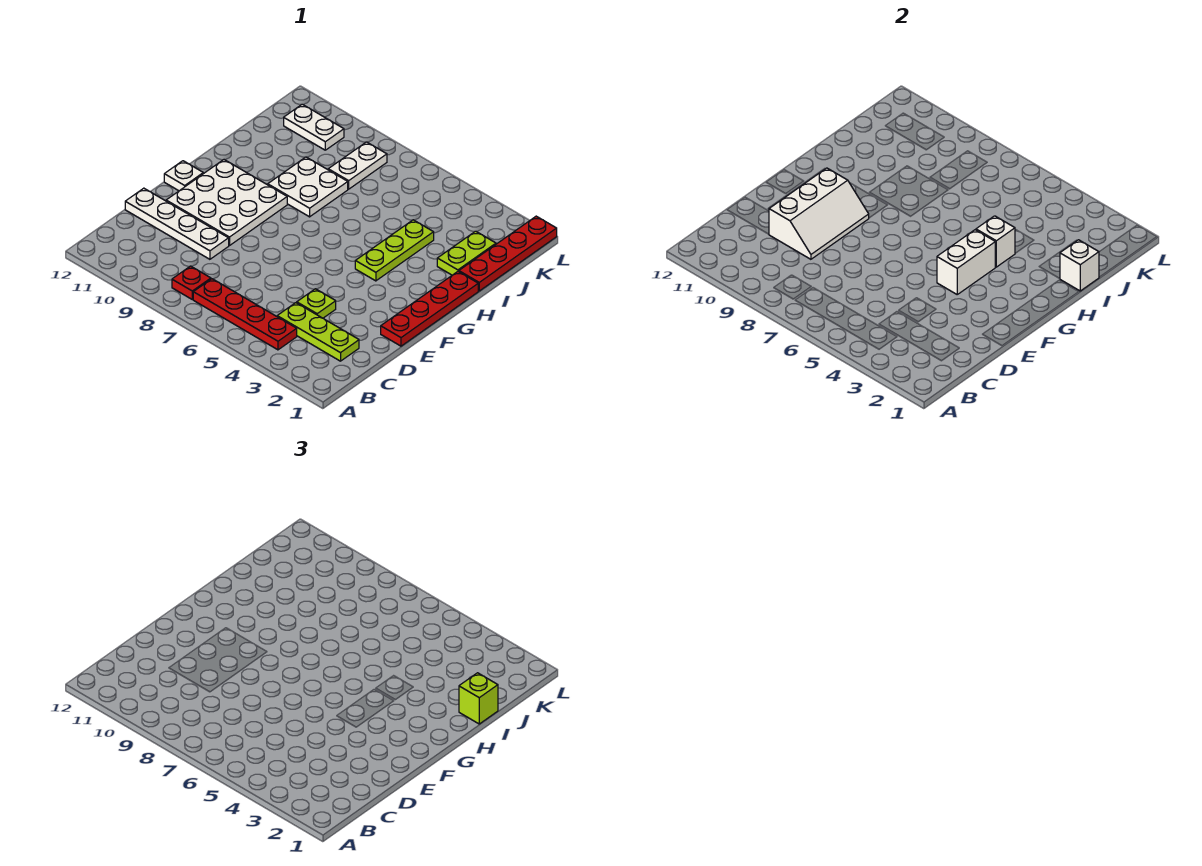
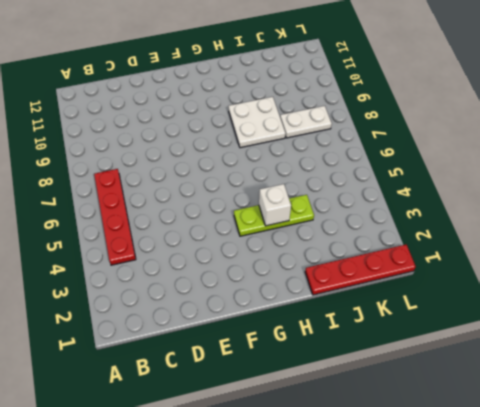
none -> red 1x1 plate [172,266,211,299]
none -> lime 1x3 plate [277,303,359,361]
none -> lime 1x1 plate [297,289,336,318]

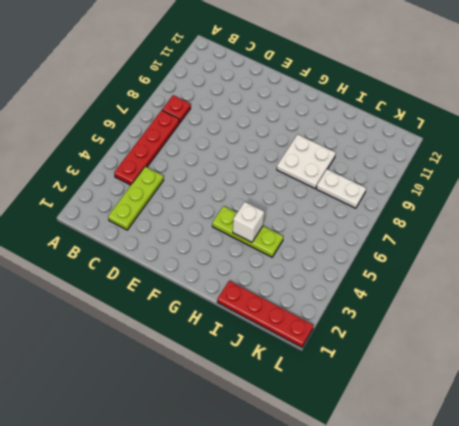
none -> lime 1x1 plate [297,289,336,318]
none -> white 1x4 plate [125,188,229,259]
none -> red 1x4 plate [381,272,478,346]

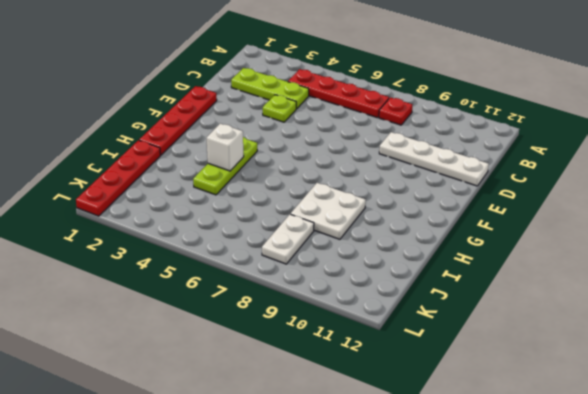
none -> white 3x3 plate [166,160,287,246]
none -> white 1x1 plate [164,161,204,191]
none -> lime 1x2 plate [437,231,496,275]

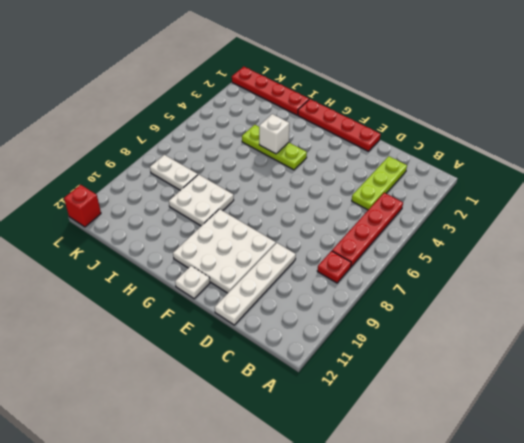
red 1x1 brick [64,185,101,227] -> none
none -> lime 1x1 plate [297,289,336,318]
none -> lime 1x2 plate [437,231,496,275]
none -> white 1x2 plate [284,104,344,150]

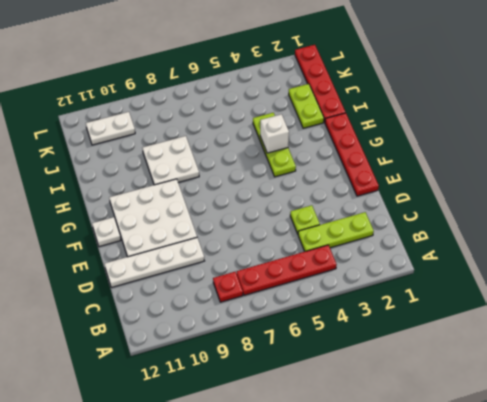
none -> white 1x2 plate [328,142,387,189]
none -> white 2x3 slope [769,168,869,259]
none -> white 1x2 brick [937,230,995,294]

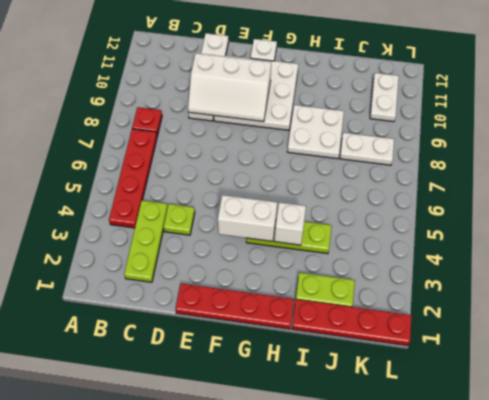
none -> white 1x1 brick [1060,240,1099,291]
none -> lime 1x1 brick [459,673,498,724]

